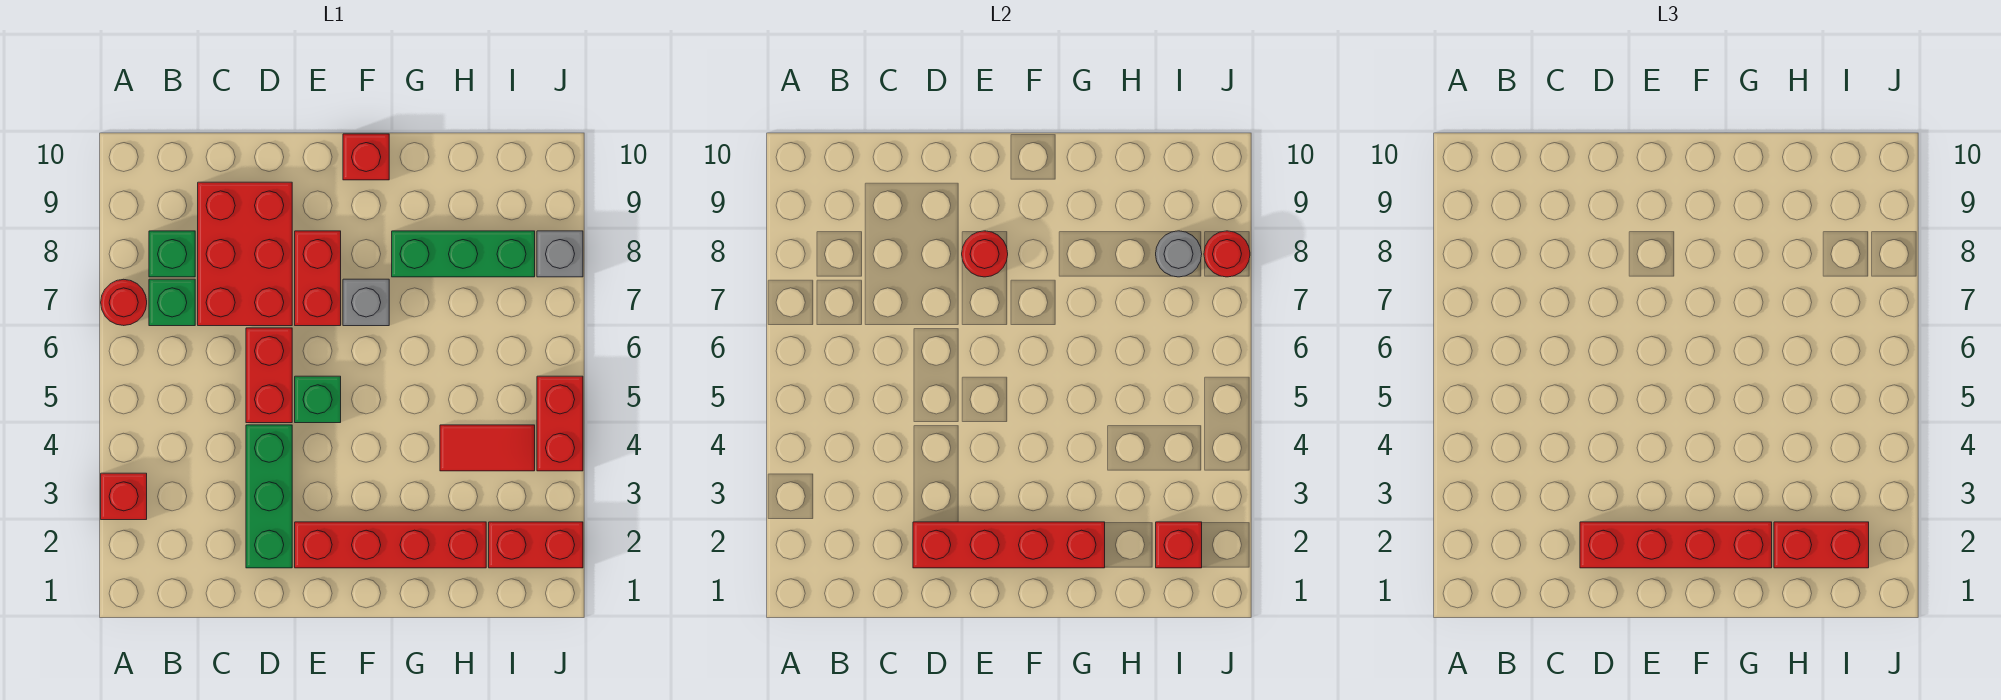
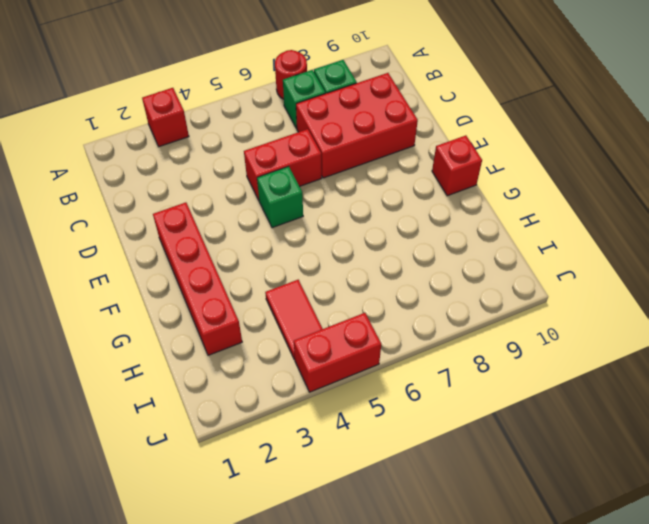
none -> green 1x3 brick [246,425,292,568]
none -> red 1x2 brick [295,231,341,326]
none -> grey 1x1 brick [343,279,389,326]

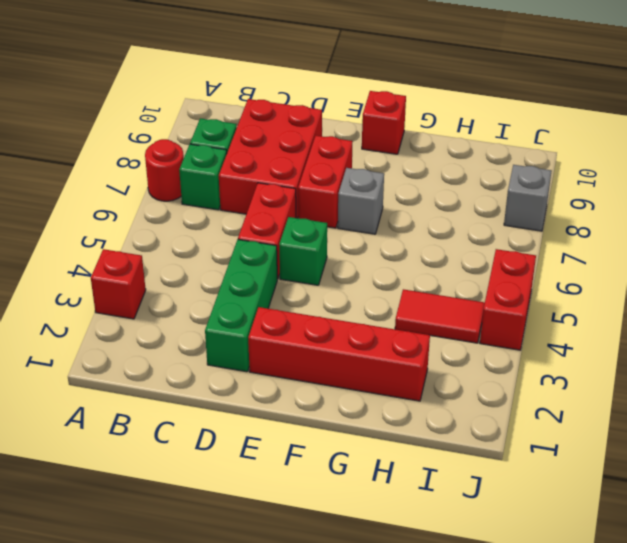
none -> green 1x3 brick [392,231,535,277]
none -> red 1x2 brick [489,522,583,568]
none -> red 1x4 brick [913,522,1105,568]

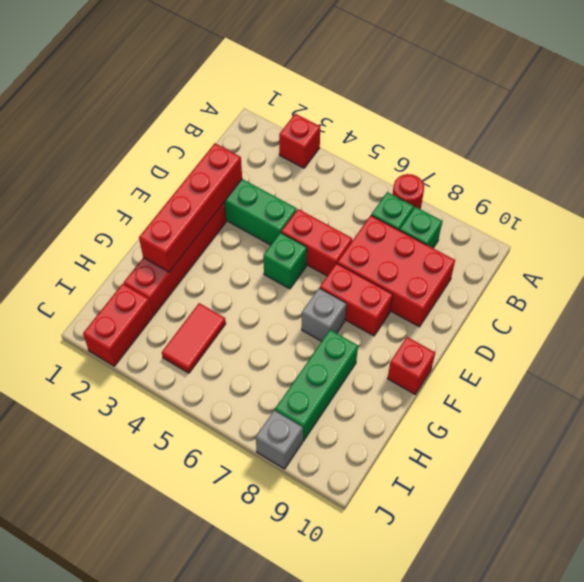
none -> red 1x2 brick [537,376,583,471]
none -> red 1x1 round brick [962,231,1008,277]
none -> red 1x1 brick [1156,522,1202,568]

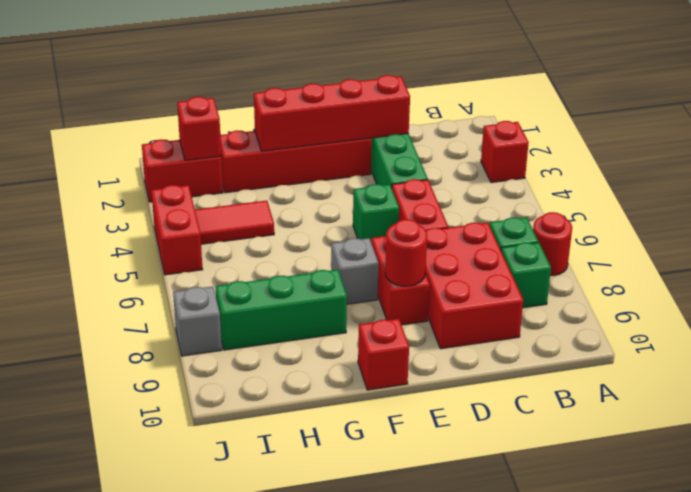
none -> grey 1x1 round brick [1156,231,1202,277]
none -> red 1x1 round brick [1204,231,1250,277]
none -> red 1x4 brick [1580,522,1772,568]

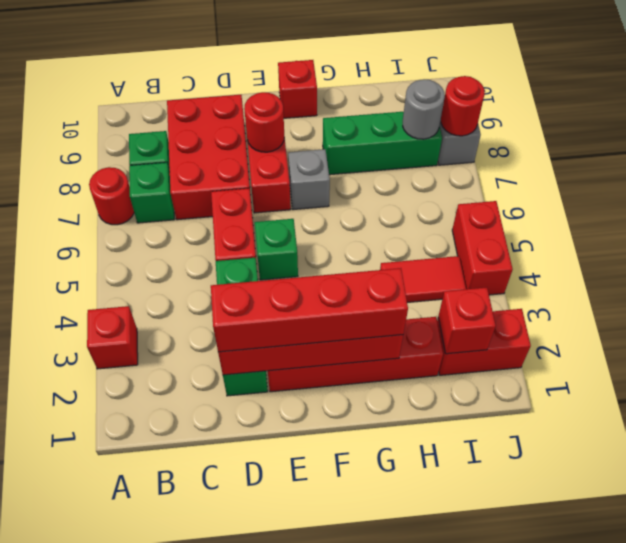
none -> red 1x2 brick [1774,522,1869,568]

